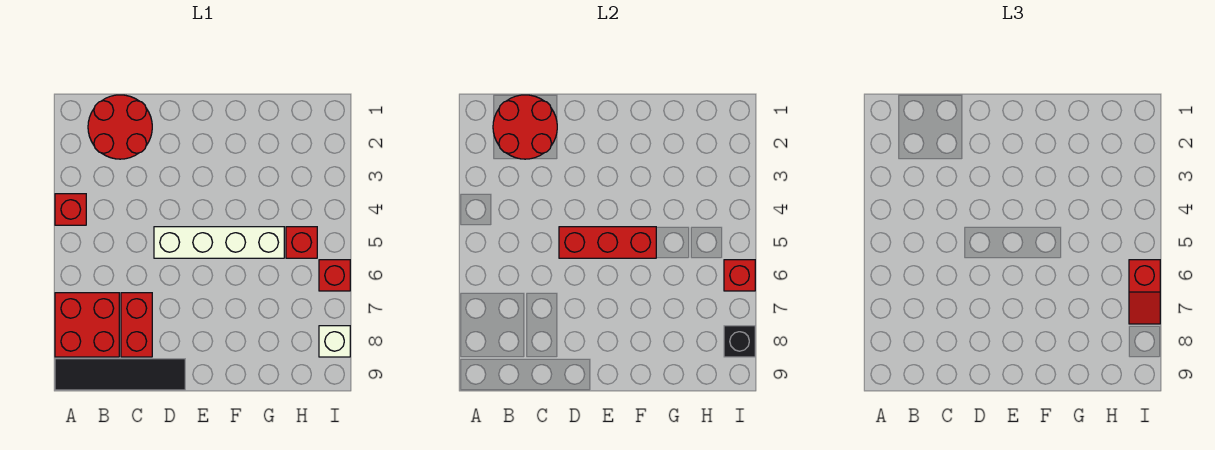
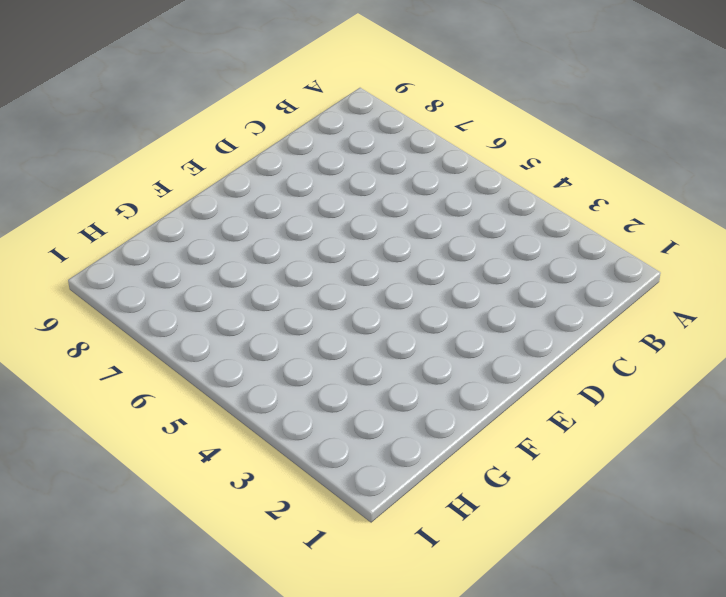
none -> red 1x1 brick [55,194,86,225]
none -> red 2x2 brick [55,293,119,357]
none -> black 1x4 tile [55,359,185,390]

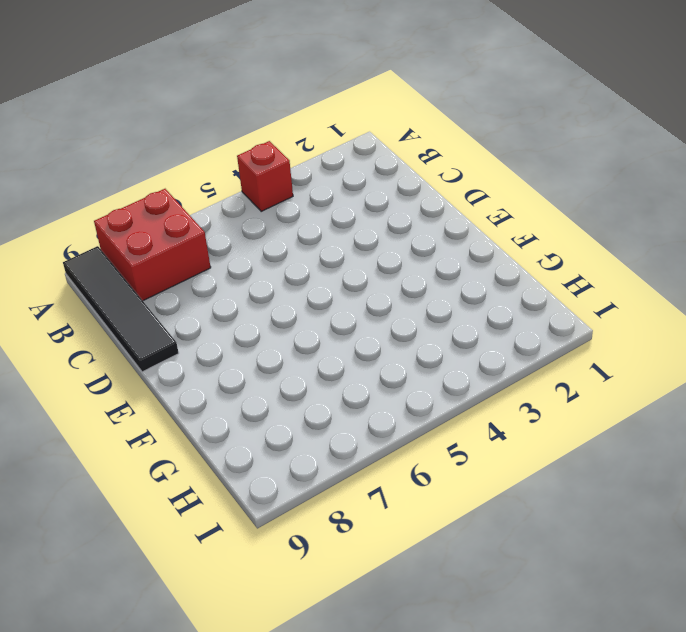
none -> red 2x2 round brick [88,95,152,159]
none -> red 1x2 brick [121,293,152,357]
none -> white 1x4 brick [154,227,284,258]

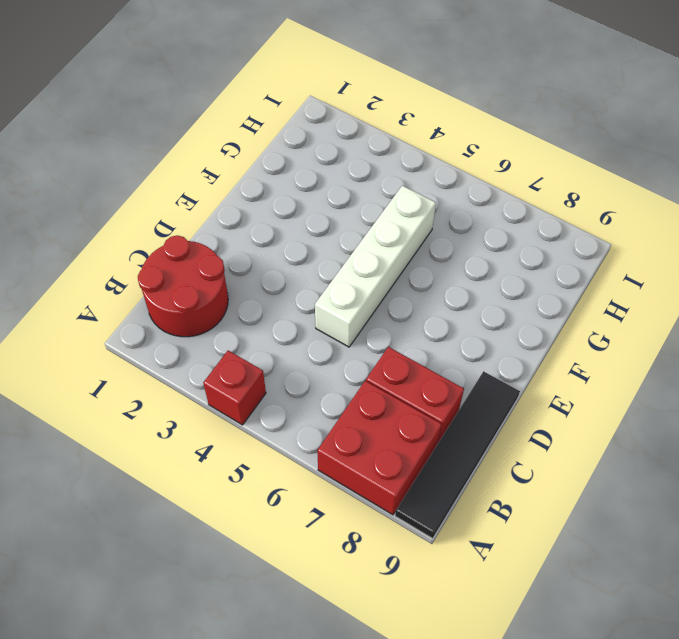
none -> red 1x1 brick [286,227,317,258]
none -> red 1x1 brick [319,260,350,291]
none -> white 1x1 brick [319,326,350,357]

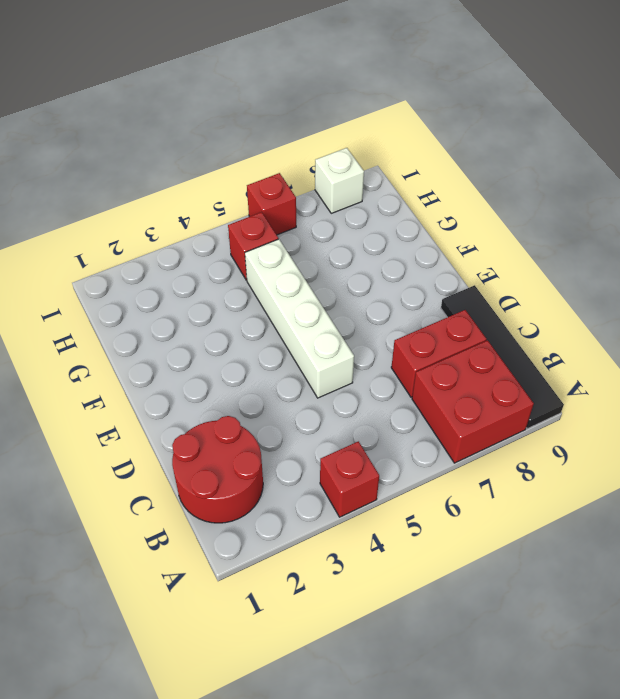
none -> red 2x2 round brick [493,95,557,159]
none -> red 1x3 brick [559,227,656,258]
none -> red 1x1 brick [724,260,755,291]

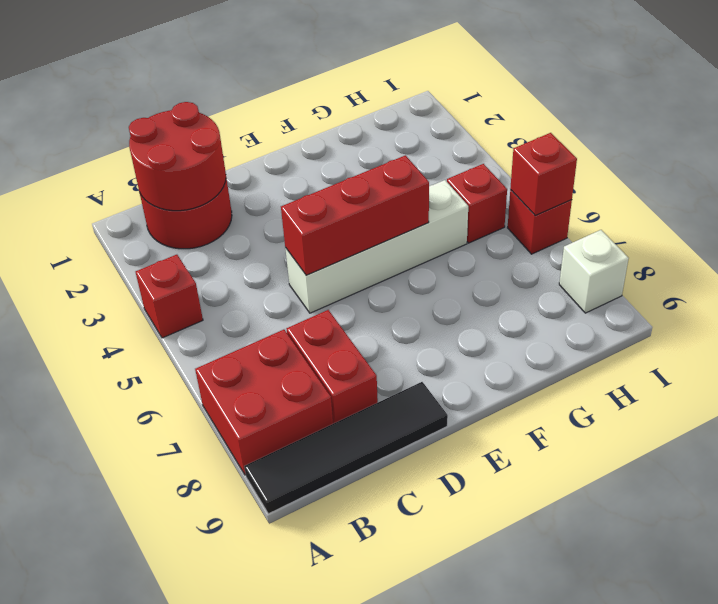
none -> black 1x1 brick [724,326,755,357]
none -> red 1x2 slope [1129,260,1160,324]

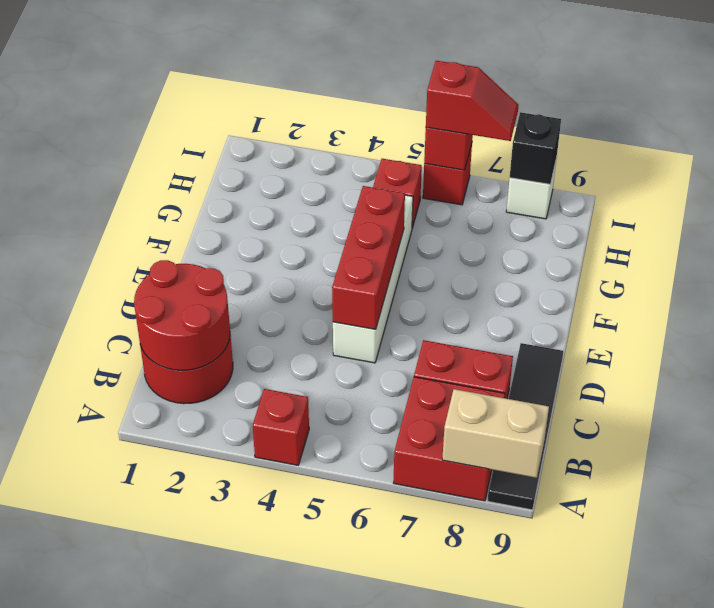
tan 1x2 brick [442,389,549,478] -> none

